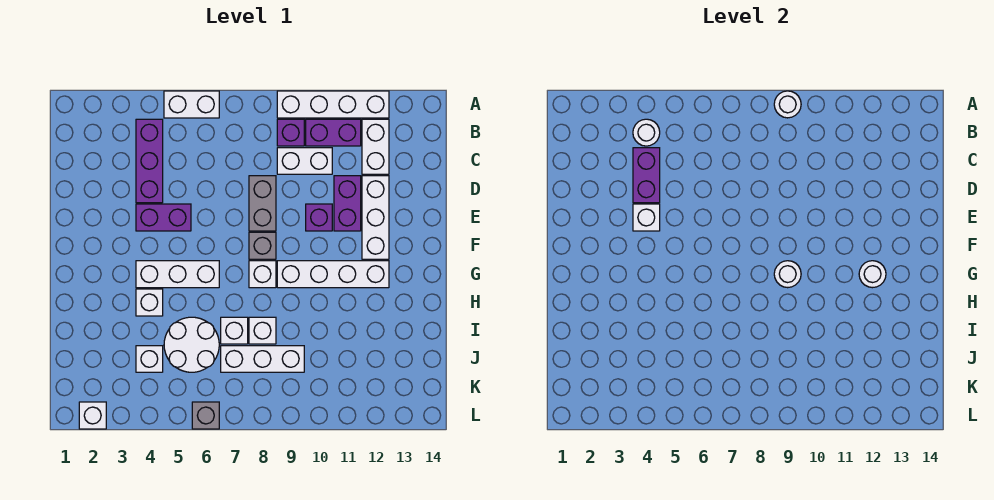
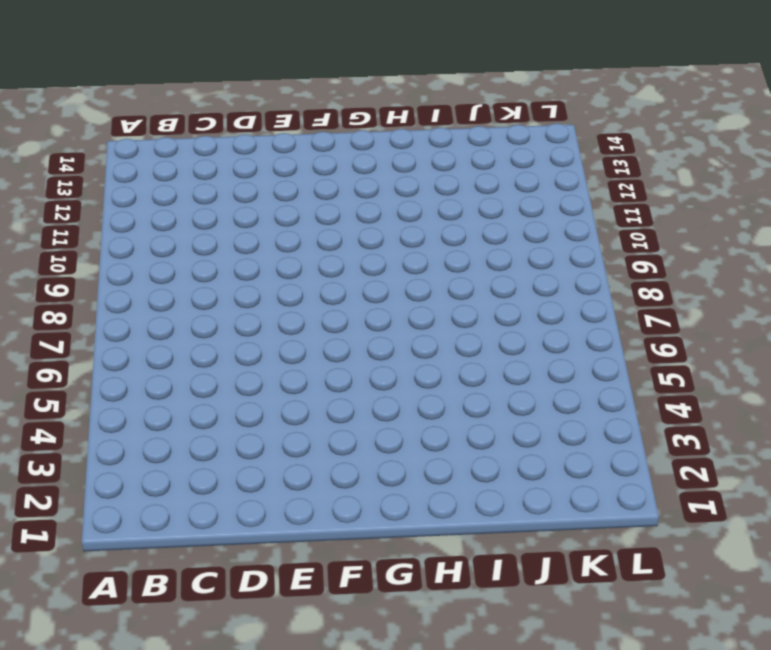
none -> white 1x2 brick [164,91,219,118]
none -> white 1x4 brick [277,91,389,118]
none -> purple 1x3 brick [136,119,163,203]
none -> purple 1x1 brick [277,119,304,146]

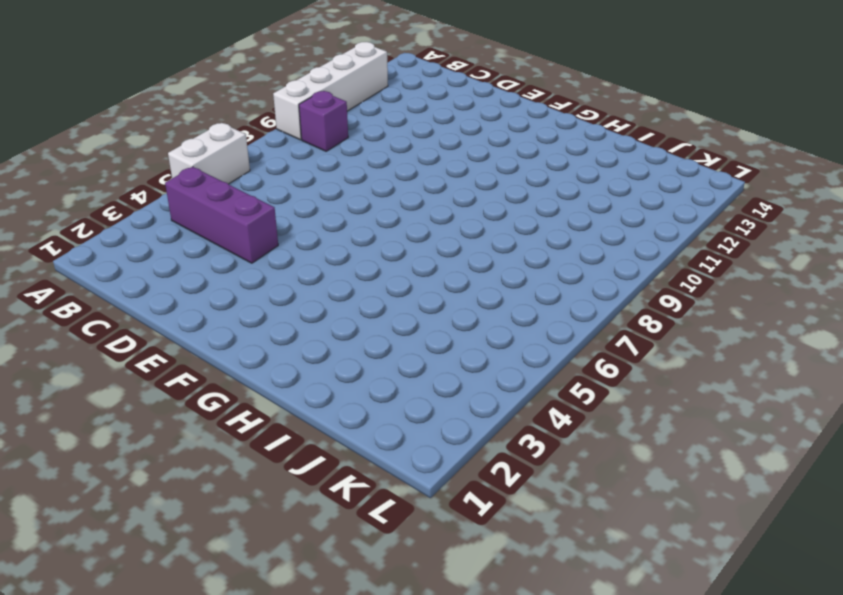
none -> purple 1x2 brick [306,119,361,146]
none -> white 1x2 brick [362,119,389,174]
none -> white 1x2 brick [277,148,332,174]
none -> grey 1x2 brick [249,176,276,231]

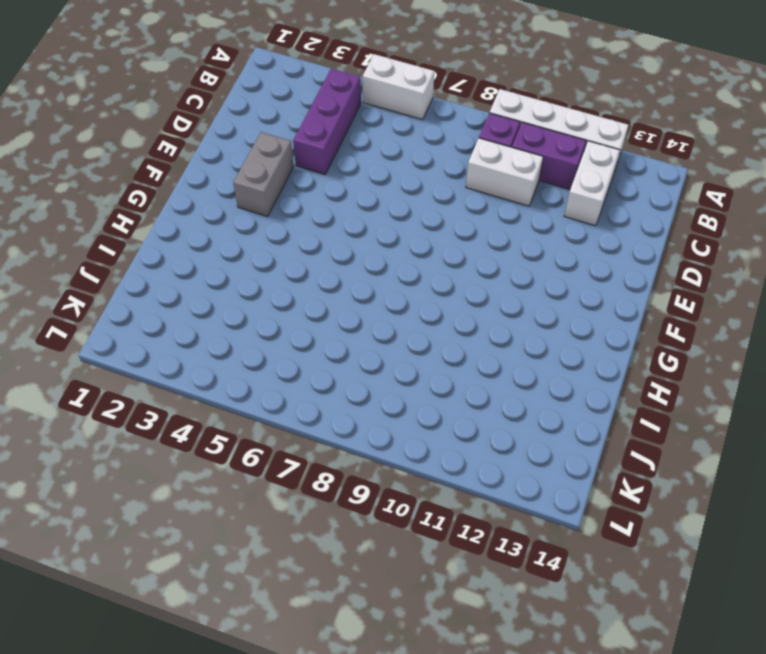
grey 1x2 brick [233,132,294,216] -> grey 1x2 brick moved to [249,176,276,231]
none -> purple 1x2 brick [334,176,361,231]
none -> white 1x3 brick [362,176,389,259]
none -> purple 1x2 brick [136,204,191,231]
none -> purple 1x1 brick [306,204,332,231]

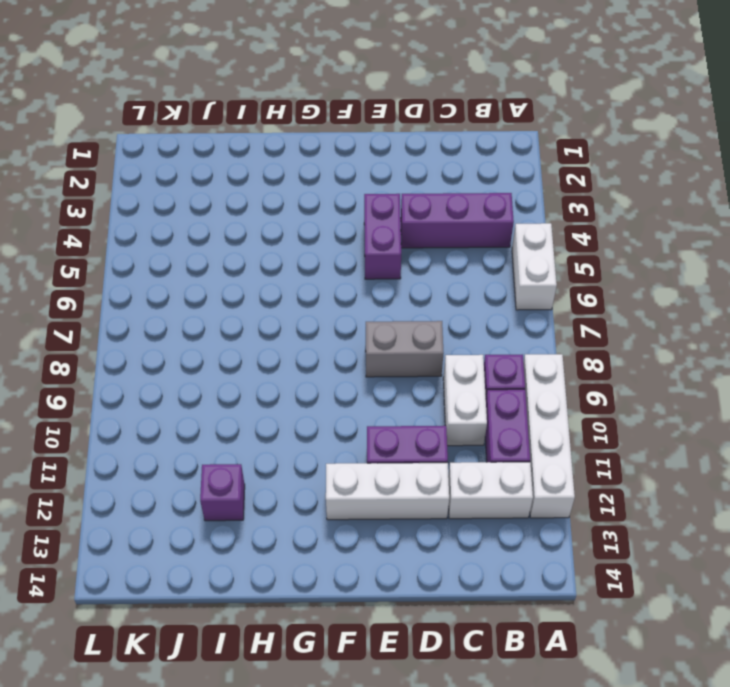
purple 1x1 brick [200,464,245,521] -> purple 1x1 brick moved to [306,204,332,231]
none -> grey 1x1 brick [249,232,276,259]
none -> white 1x3 brick [136,261,219,288]
none -> white 1x1 brick [249,261,276,288]
none -> white 1x4 brick [277,261,389,288]

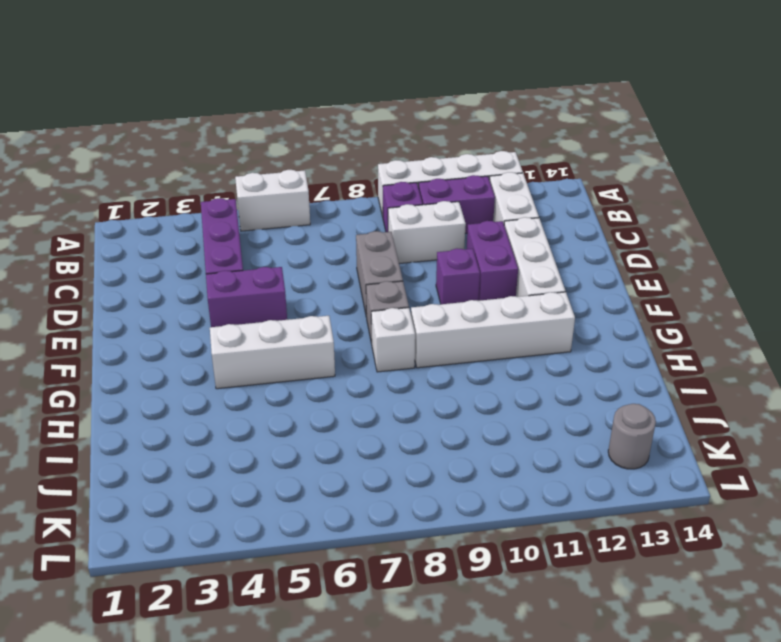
grey 1x1 round brick [608,404,656,469] -> none
none -> white 1x1 brick [136,289,163,316]
none -> white 2x2 round brick [164,317,219,372]
none -> white 1x1 brick [221,317,248,344]
none -> white 1x1 brick [249,317,276,344]

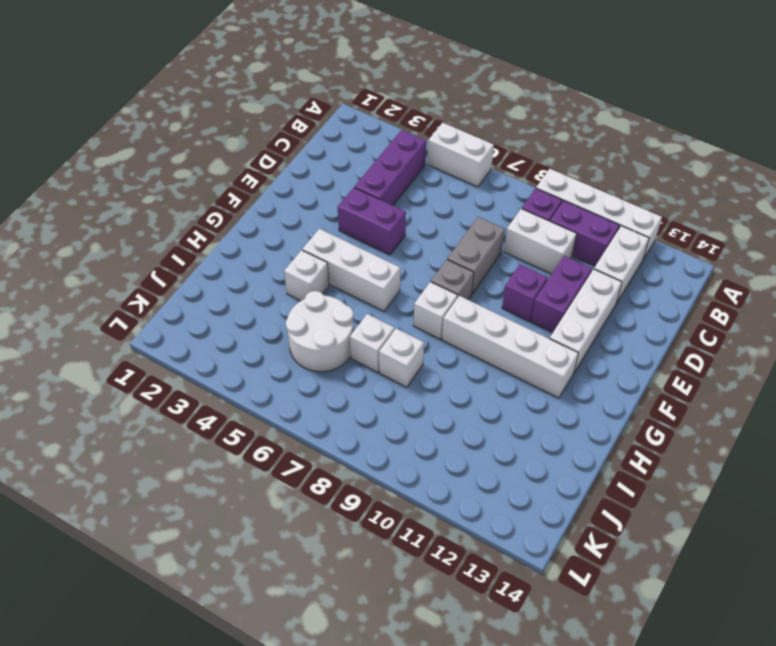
none -> white 1x1 brick [136,346,163,372]
none -> white 1x3 brick [221,346,304,372]
none -> white 1x1 brick [79,402,106,429]
none -> grey 1x1 brick [192,402,219,429]

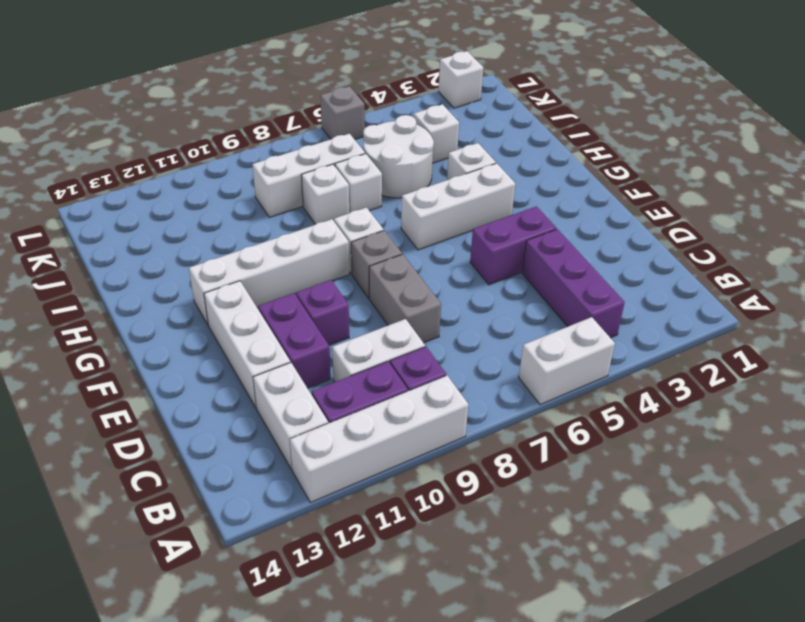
none -> white 1x1 round brick [774,91,801,118]
none -> white 1x1 round brick [633,119,660,146]
none -> purple 1x2 brick [633,148,660,203]
none -> white 1x1 brick [633,204,660,231]

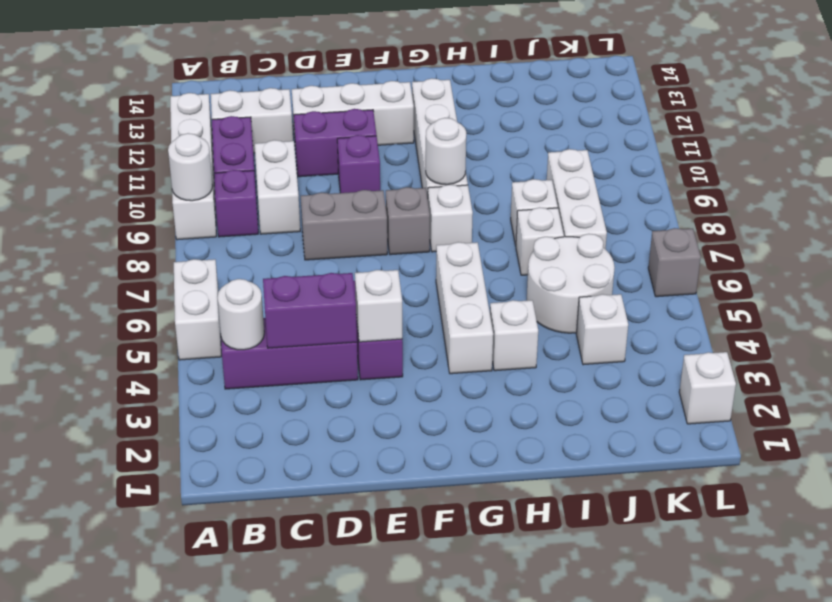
none -> white 1x1 round brick [859,261,886,288]

